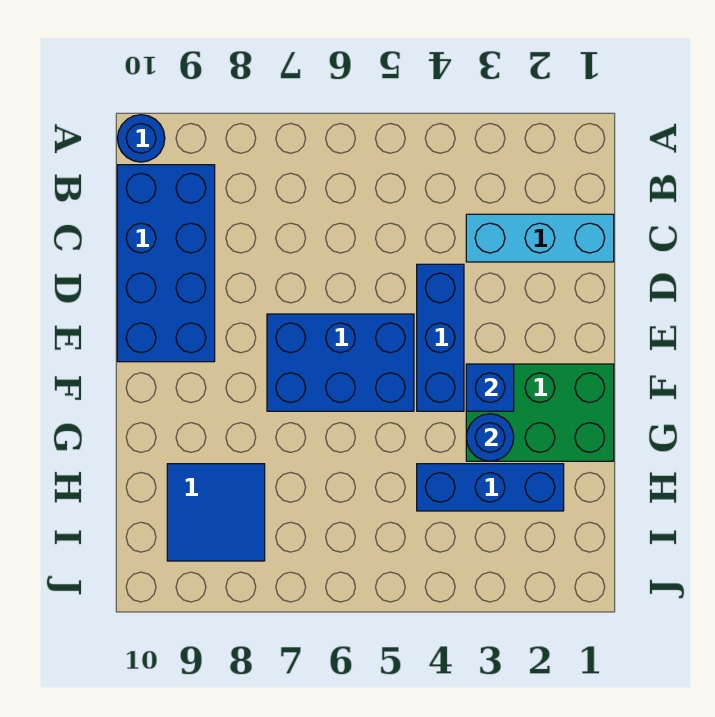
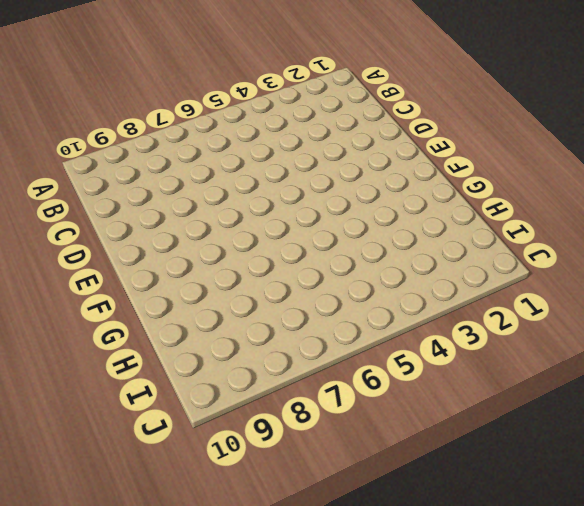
none -> blue 1x1 round brick [117,115,165,162]
none -> blue 2x4 brick [117,165,215,362]

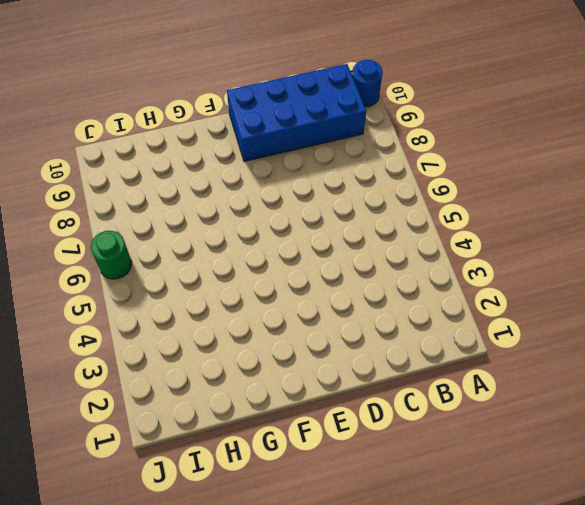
green 1x1 round brick [91,231,132,279] -> none
none -> cyan 1x3 brick [466,214,614,262]
none -> blue 1x3 brick [417,264,464,411]

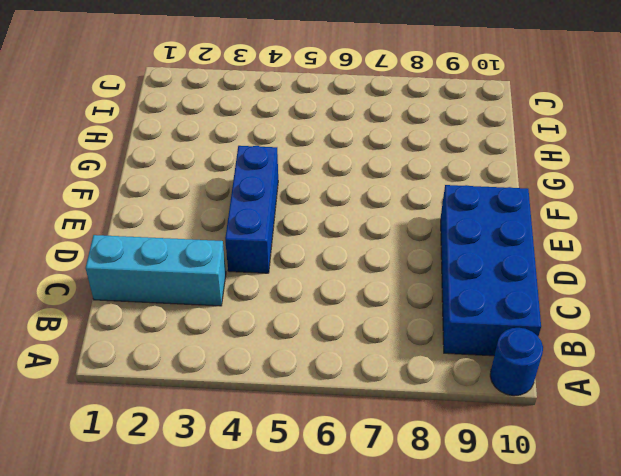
none -> blue 2x3 brick [267,314,414,411]
none -> green 2x3 brick [466,364,614,461]

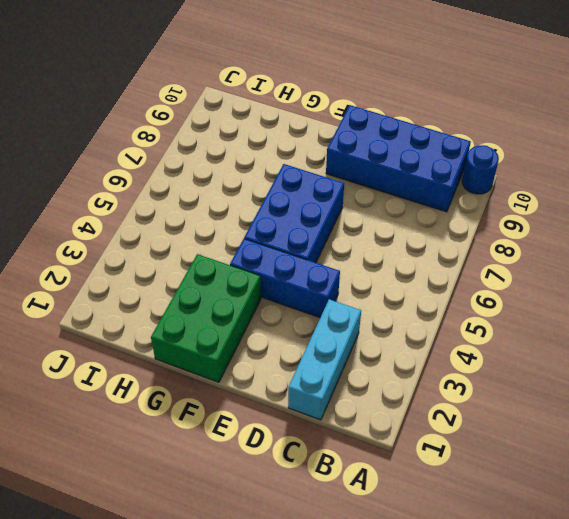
none -> blue 1x3 brick [417,464,564,511]
none -> blue 2x2 tile [167,464,265,561]

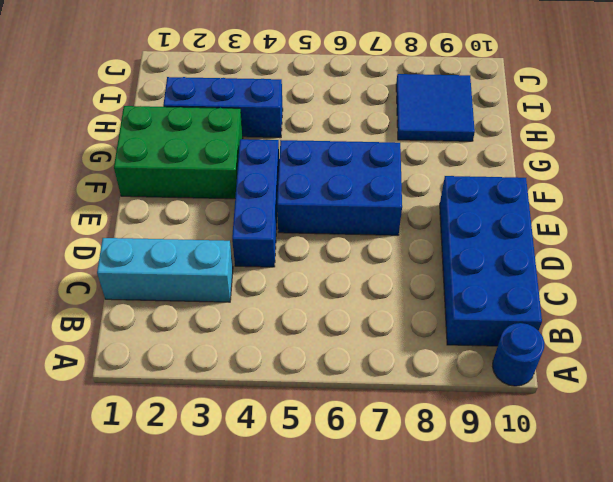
none -> blue 1x1 brick [466,364,514,411]
none -> blue 1x1 round brick [466,414,514,461]

